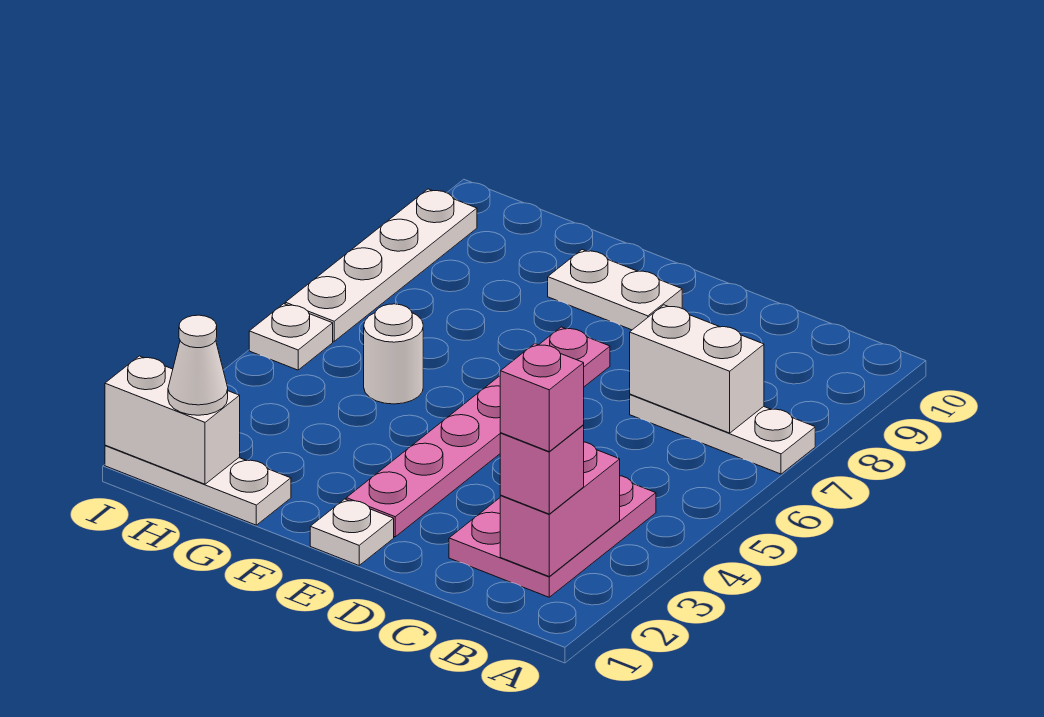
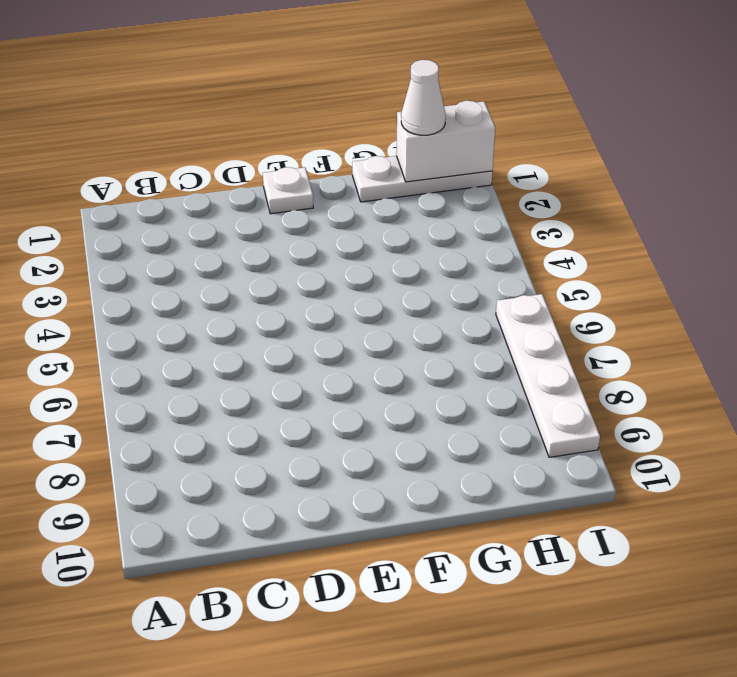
none -> white 1x3 plate [630,394,815,474]
none -> pink 2x3 plate [449,476,656,597]
none -> pink 1x6 plate [346,327,610,537]

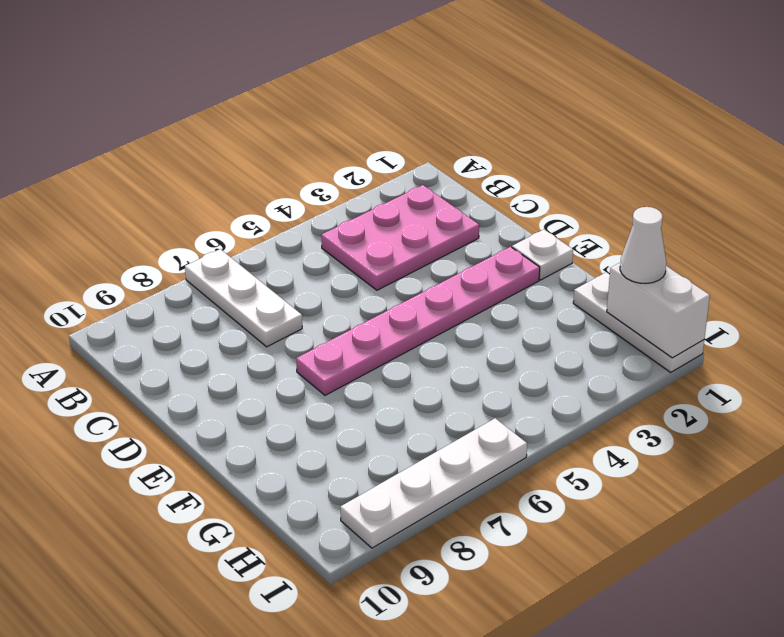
none -> white 1x2 plate [548,250,682,330]
none -> white 1x1 round brick [364,304,423,404]
none -> white 1x1 plate [249,304,333,370]

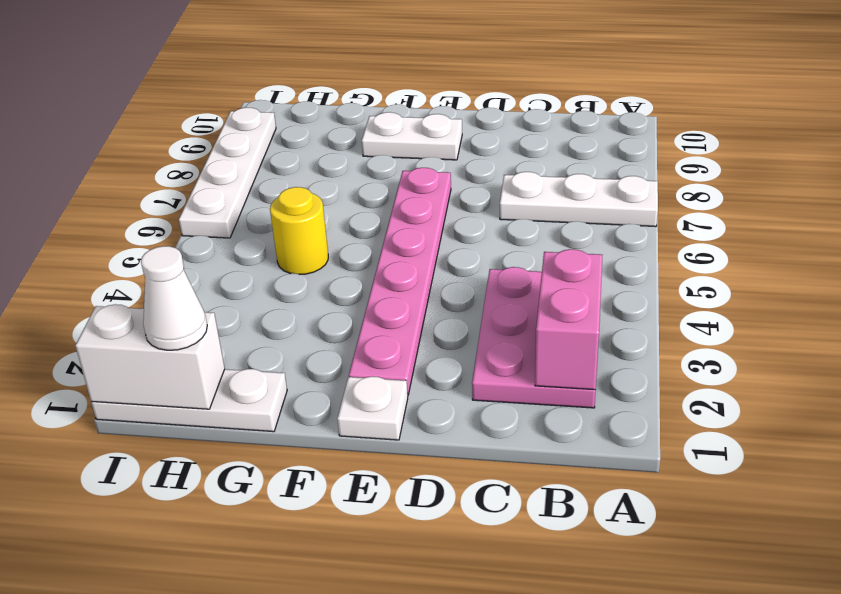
yellow 1x1 round brick [270,187,328,275] -> white 1x1 round brick [364,304,423,404]
none -> white 1x1 plate [249,304,333,370]
none -> white 1x2 brick [630,305,764,433]
none -> pink 1x1 brick [500,425,584,514]

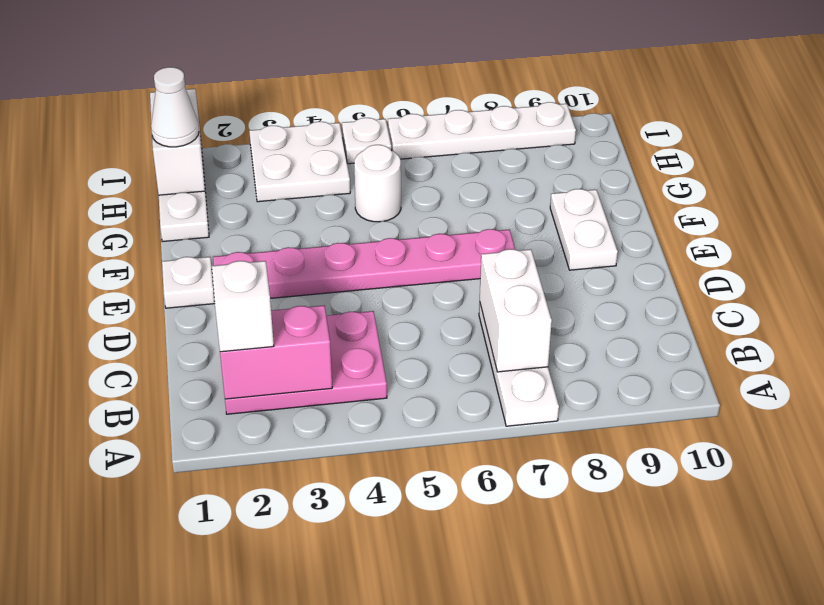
white 1x1 brick [211,261,274,352] -> pink 1x1 brick [500,425,584,514]
white 2x2 plate [249,122,350,202] -> none
none -> pink 1x1 brick [500,344,584,451]

